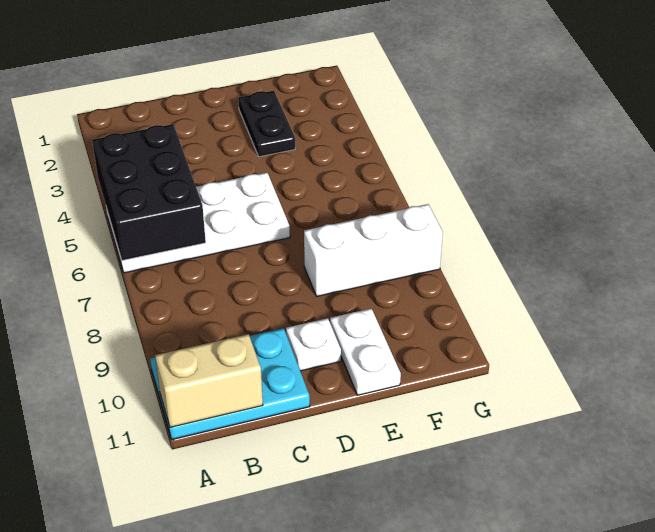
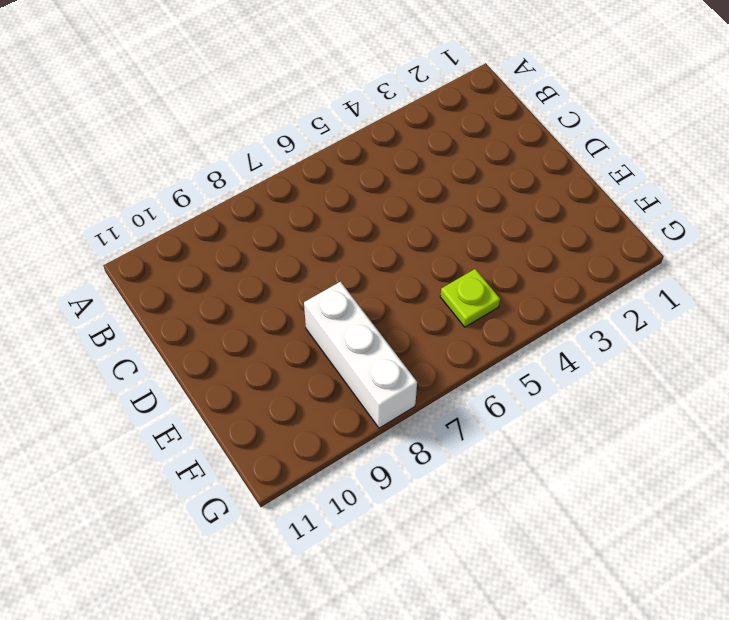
lime 1x1 plate [440,269,500,327] -> none
none -> white 2x4 plate [106,172,290,273]
none -> cyan 2x3 plate [150,328,310,439]

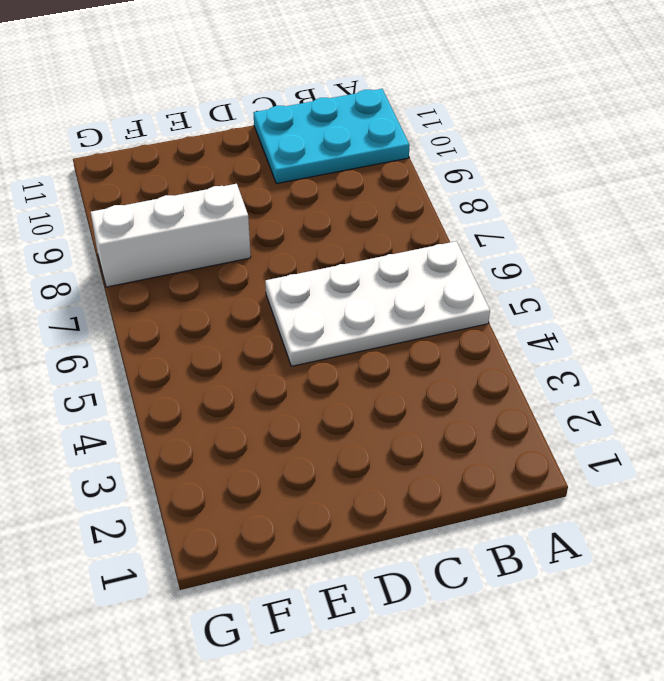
none -> white 1x1 plate [286,318,341,371]
none -> black 1x2 plate [238,91,295,157]

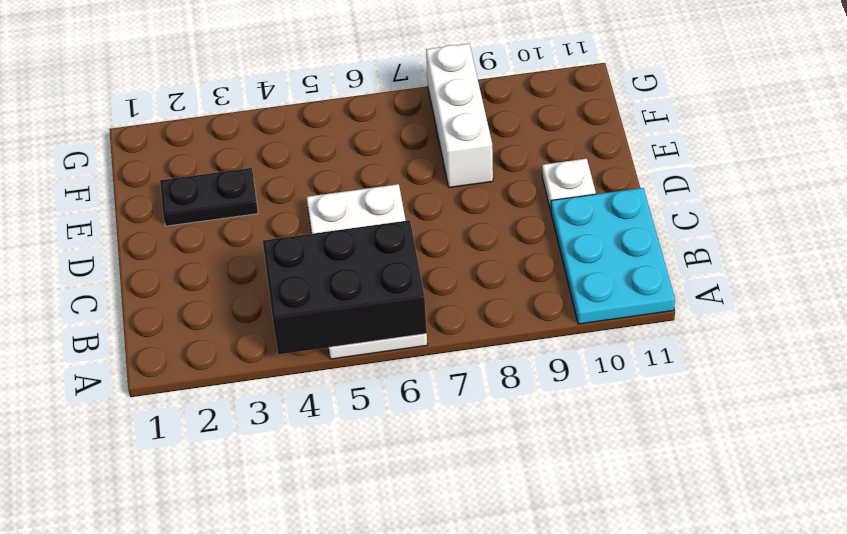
none -> white 1x2 plate [330,308,401,395]
none -> tan 1x2 brick [155,334,263,427]

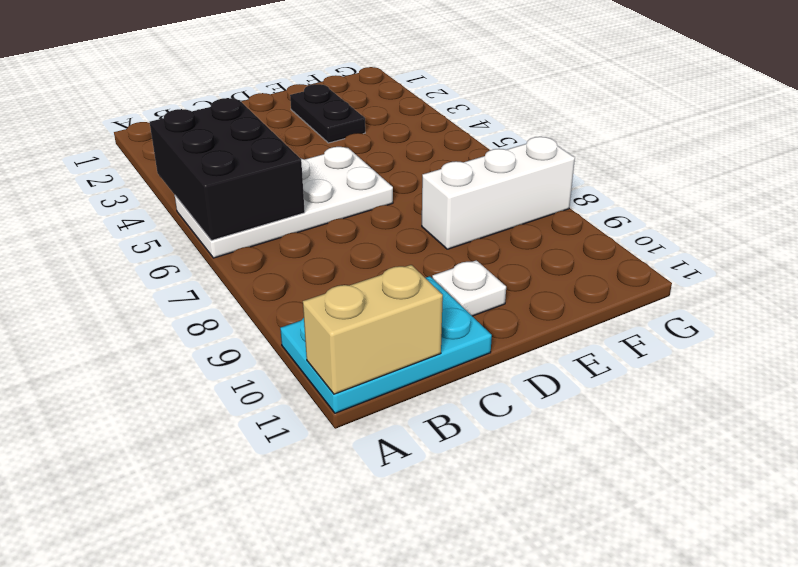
none -> white 1x2 plate [330,308,401,395]

